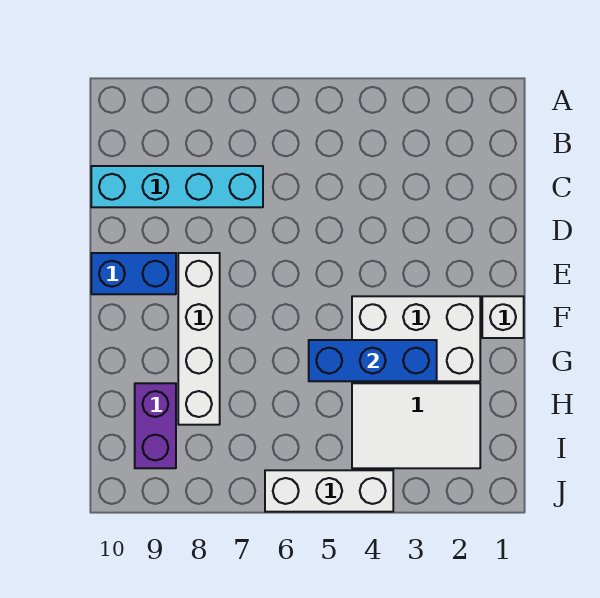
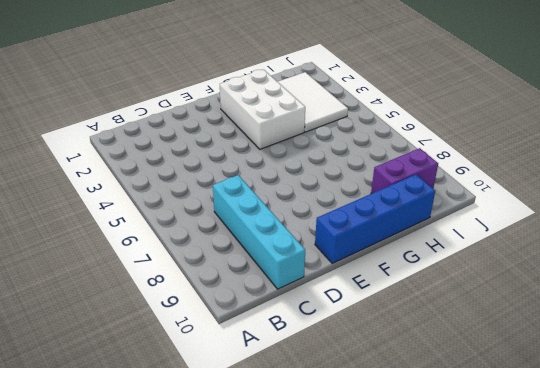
blue 1x4 brick [315,175,435,263] -> blue 1x2 brick [91,253,176,294]
none -> white 1x4 brick [178,253,220,425]
none -> white 1x1 brick [482,296,524,338]

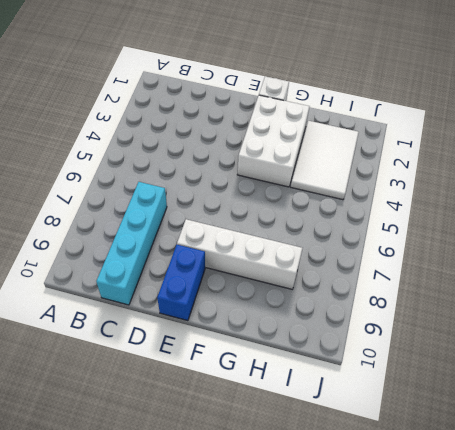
none -> purple 1x2 brick [135,383,176,468]
none -> white 1x3 brick [265,470,393,512]

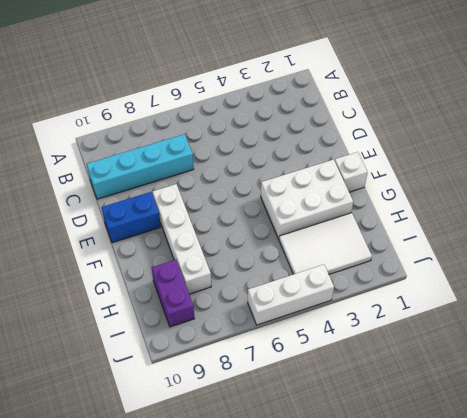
none -> blue 1x3 brick [309,340,437,381]

